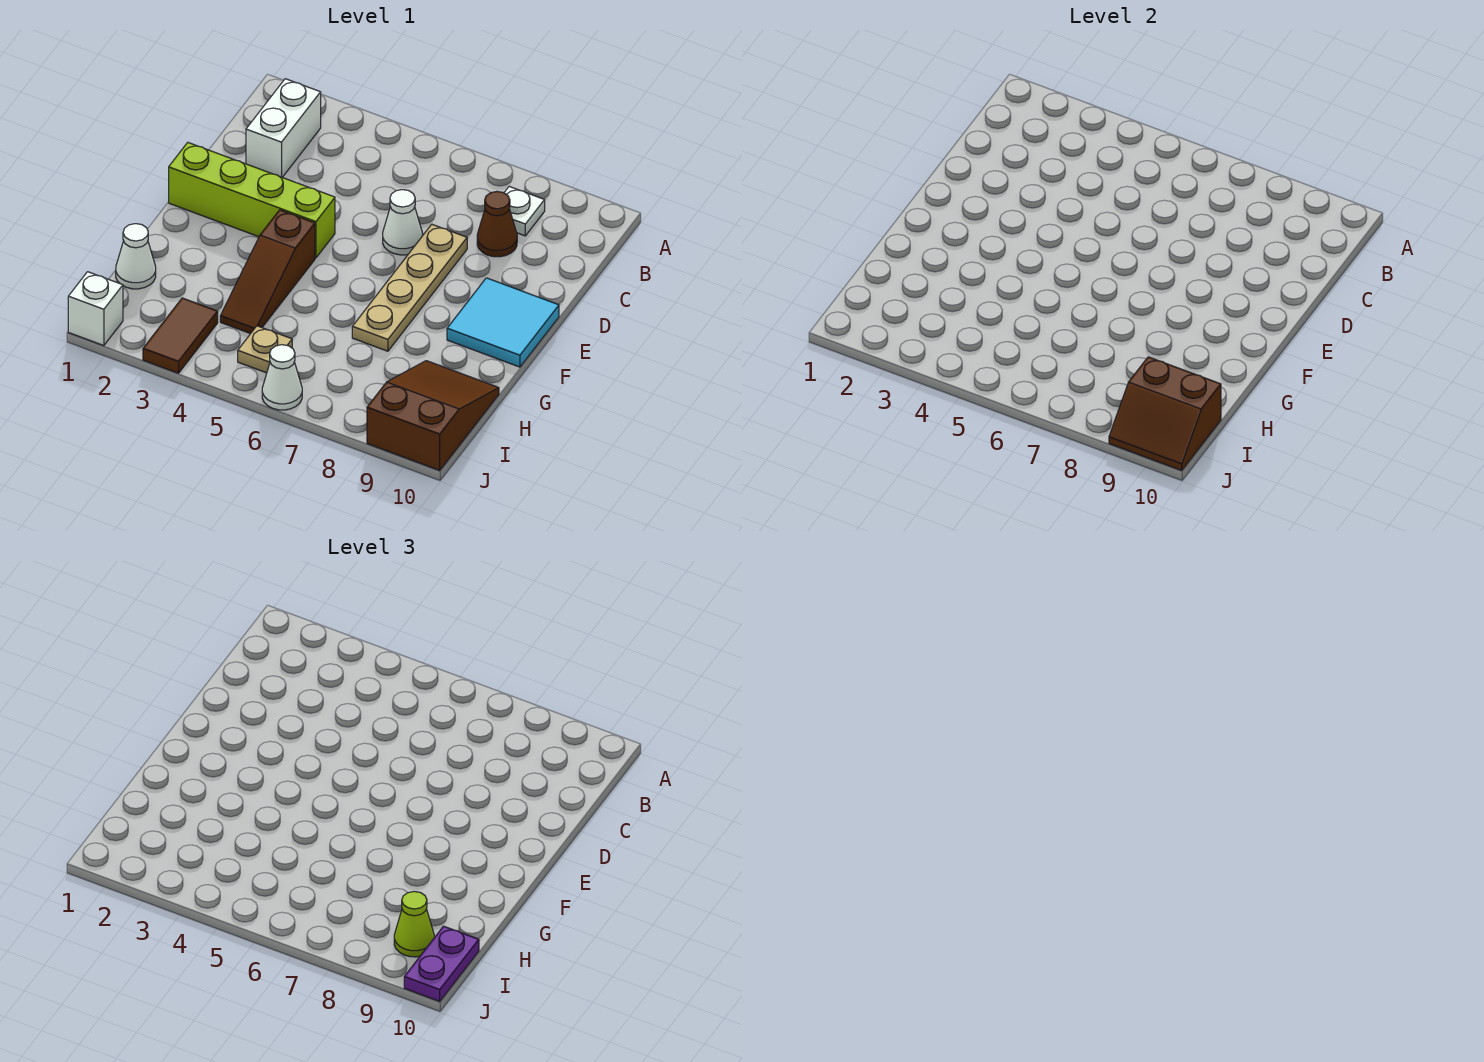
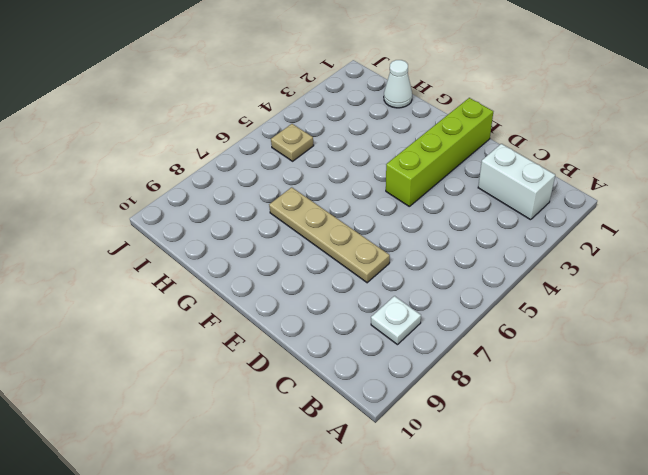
none -> brown 1x1 cone [477,191,517,257]
none -> white 1x1 cone [383,190,423,255]
none -> cyan 2x2 tile [447,278,559,367]

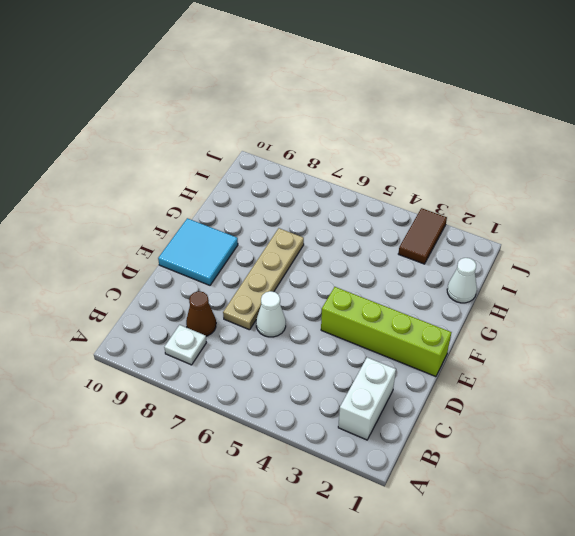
none -> brown 1x3 slope [220,210,315,334]
none -> brown 2x3 slope [367,361,499,470]
none -> tan 1x1 plate [238,326,292,373]

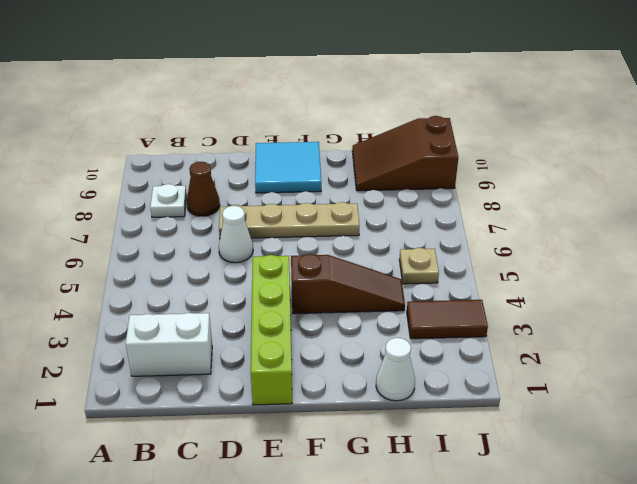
none -> white 1x1 brick [68,272,123,346]
none -> white 1x1 cone [262,345,302,410]
none -> brown 2x2 slope [1109,357,1221,470]

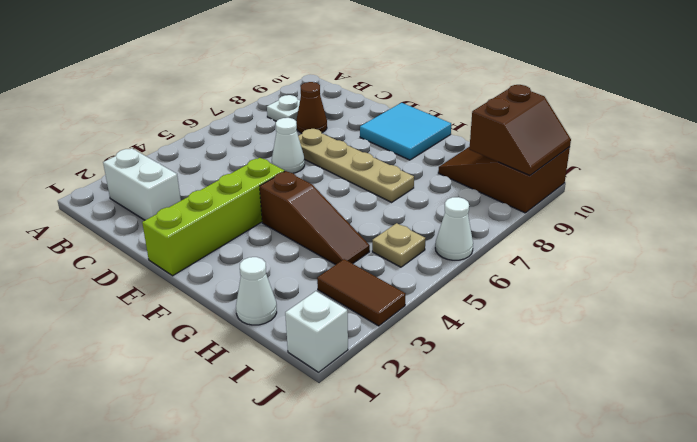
none -> lime 1x1 cone [394,892,434,957]
none -> purple 1x2 plate [404,926,479,1001]

